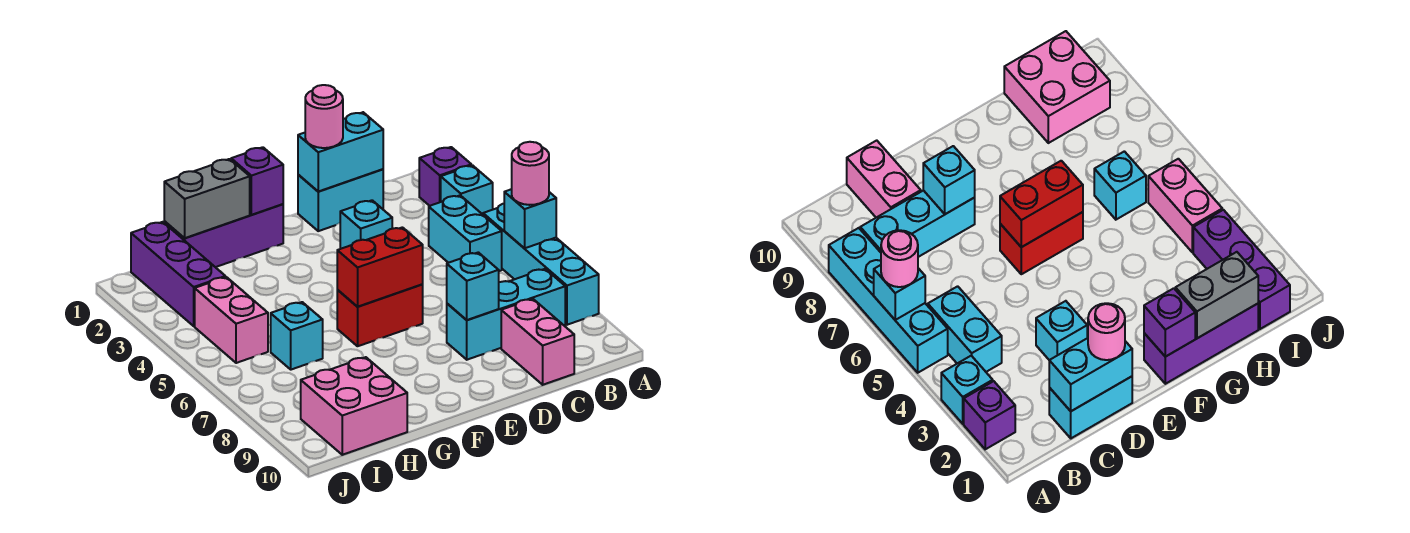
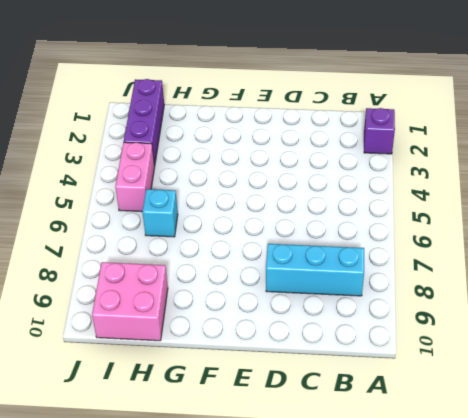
none -> cyan 1x1 brick [441,165,493,214]
none -> cyan 1x4 brick [483,204,599,325]
none -> cyan 1x2 brick [429,195,502,271]

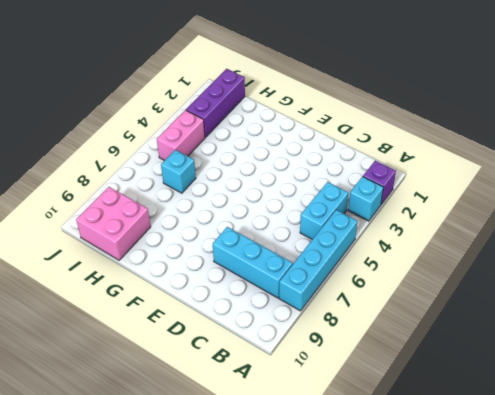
none -> cyan 1x2 brick [298,169,383,231]
none -> pink 1x2 brick [501,299,574,385]
none -> cyan 1x1 brick [340,200,392,249]

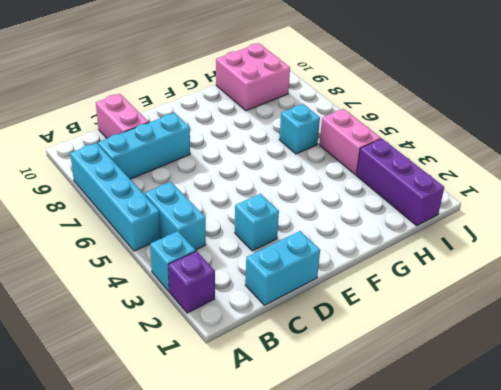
none -> red 1x2 brick [337,284,423,346]
none -> purple 1x3 brick [164,204,283,267]
none -> cyan 1x1 brick [504,189,556,248]

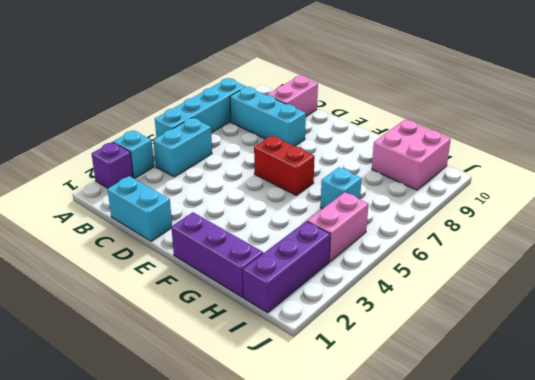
none -> cyan 1x1 brick [340,200,392,249]
none -> cyan 1x1 brick [504,189,556,248]
none -> cyan 1x2 brick [298,112,383,191]

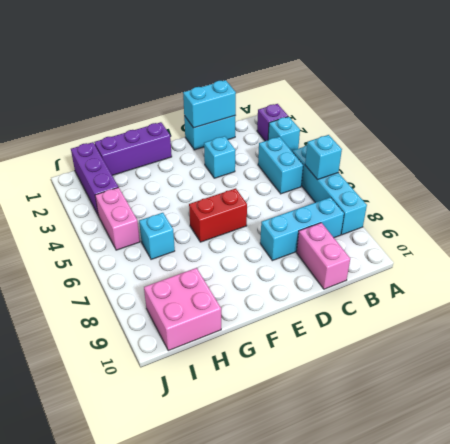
none -> cyan 1x1 brick [447,252,499,320]
none -> red 1x2 brick [337,227,423,307]
none -> purple 1x1 brick [231,147,283,215]

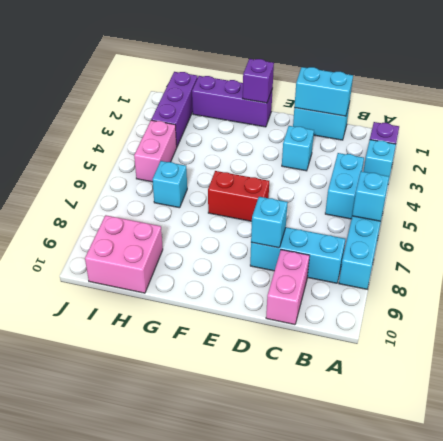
none -> red 1x2 brick [337,227,423,307]
none -> grey 1x2 brick [164,159,250,238]
none -> pink 1x1 round brick [512,142,549,205]

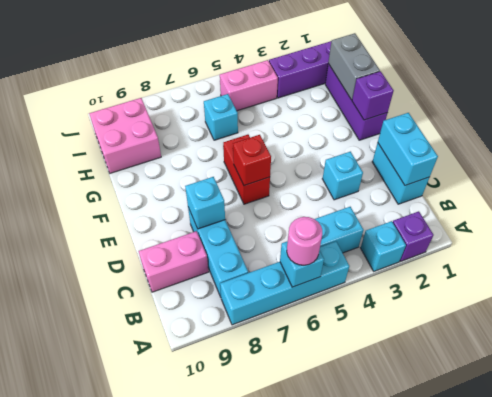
red 1x1 brick [233,135,271,186] -> red 1x2 brick [337,227,423,307]
none -> pink 1x1 round brick [305,85,343,148]

